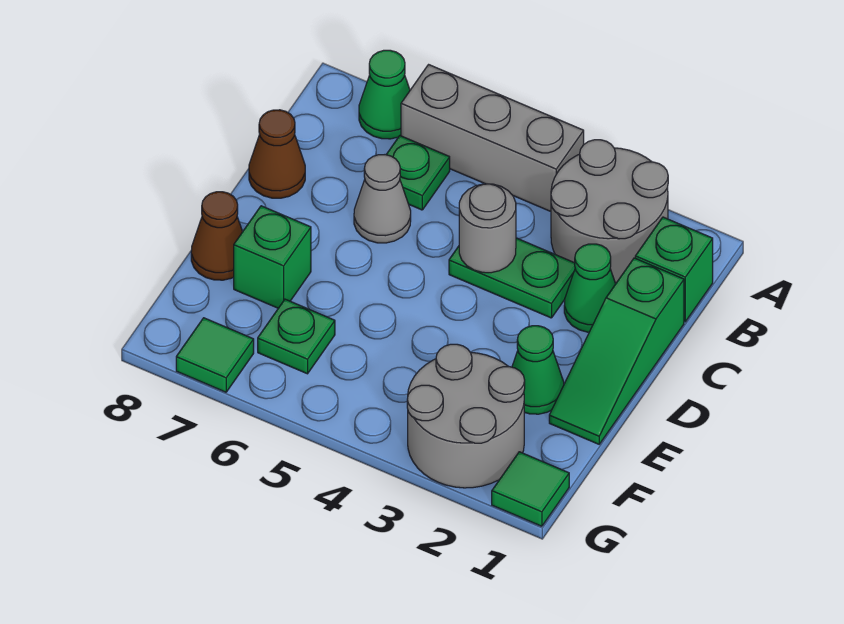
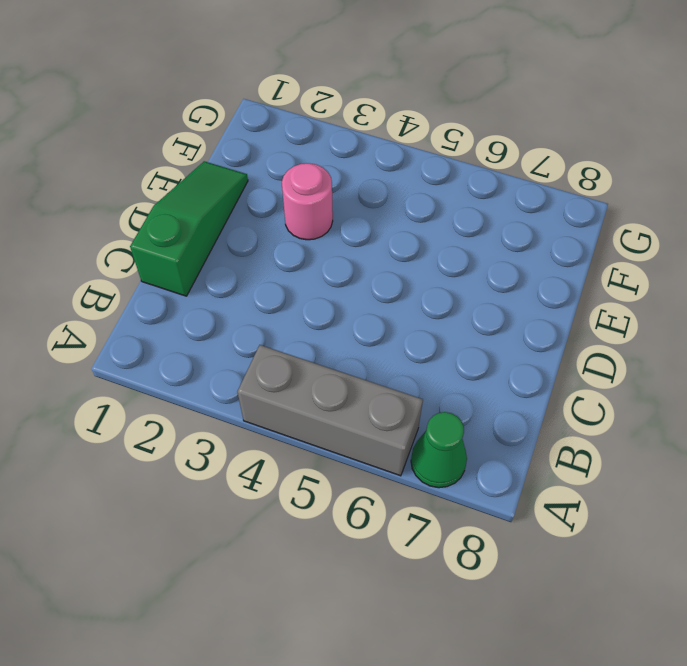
pink 1x1 round brick [282,163,333,240] -> none
none -> grey 2x2 round brick [551,140,668,283]
none -> green 1x1 brick [635,217,713,322]
none -> green 1x1 plate [386,136,450,210]

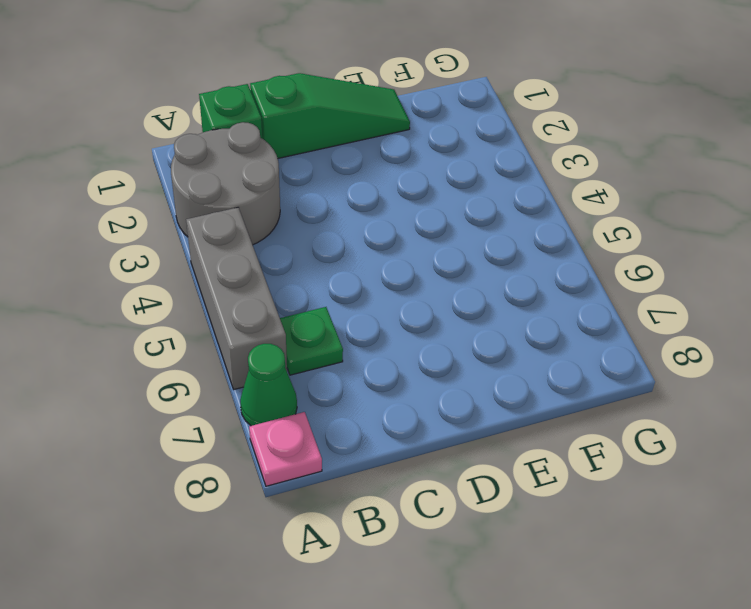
pink 1x1 plate [249,412,322,486] -> none
none -> green 1x1 cone [564,244,615,332]
none -> green 1x2 plate [449,238,575,318]
none -> grey 1x1 cone [354,155,411,243]

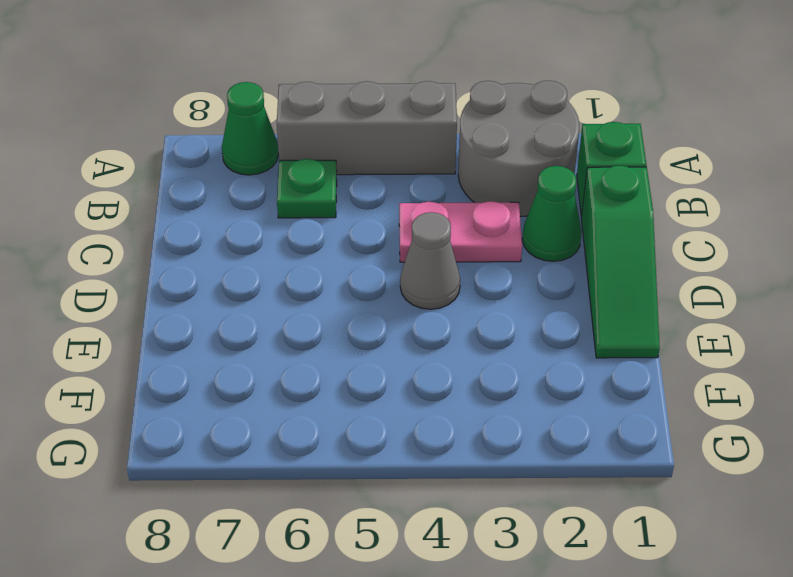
pink 1x2 plate [399,201,522,262] -> green 1x2 plate [449,238,575,318]
grey 1x1 cone [400,212,460,309] -> grey 1x1 cone moved to [354,155,411,243]
none -> brown 1x1 cone [249,110,305,198]
none -> green 1x1 cone [512,326,564,414]
none -> green 1x1 brick [234,206,311,308]

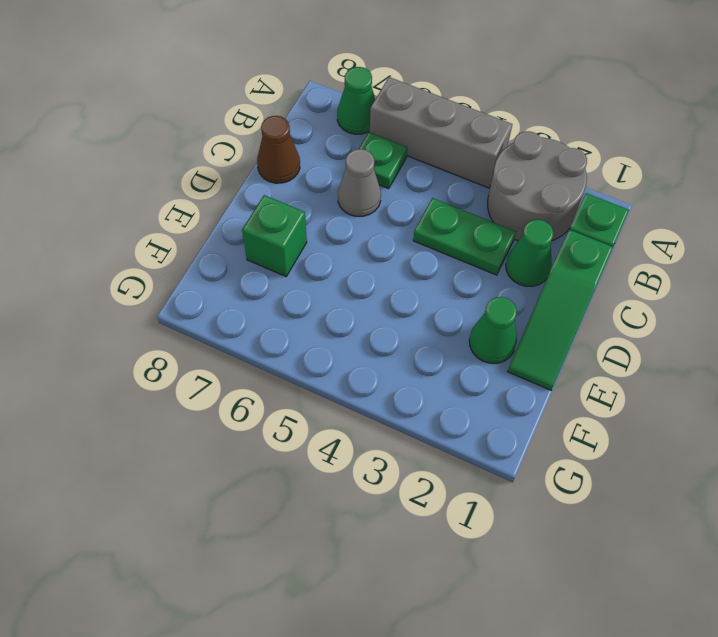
none -> brown 1x1 cone [191,192,242,280]
none -> grey 2x2 round brick [407,344,525,488]
none -> green 1x1 plate [258,299,335,374]

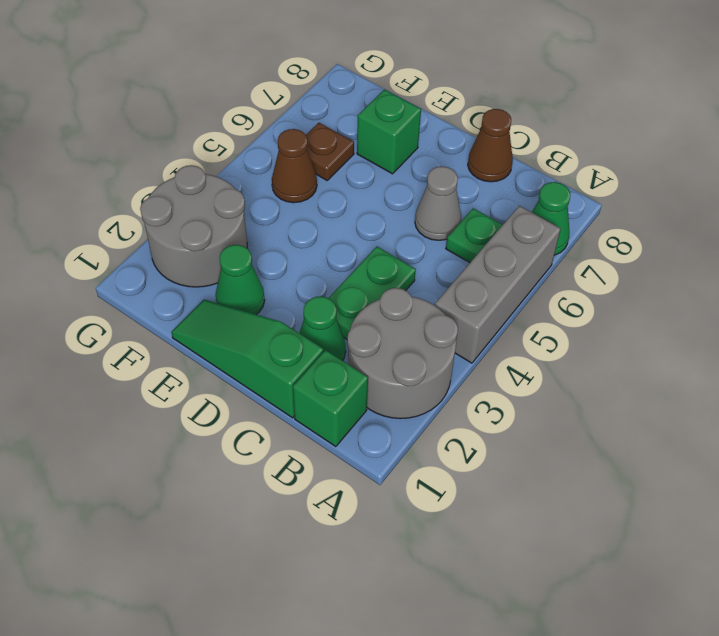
brown 1x1 cone [272,129,317,203] -> brown 1x1 cone moved to [191,192,242,280]
brown 1x1 plate [306,123,354,180] -> green 1x1 plate [258,299,335,374]
none -> green 1x1 tile [492,452,569,526]
none -> green 1x1 tile [176,318,254,392]
none -> grey 1x1 round brick [459,184,516,273]

